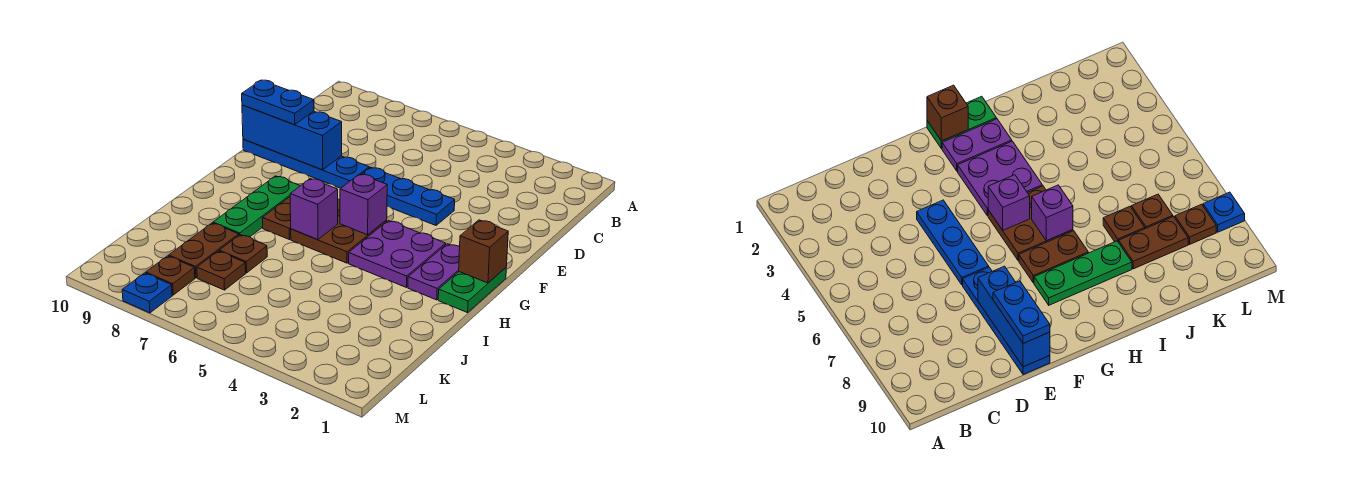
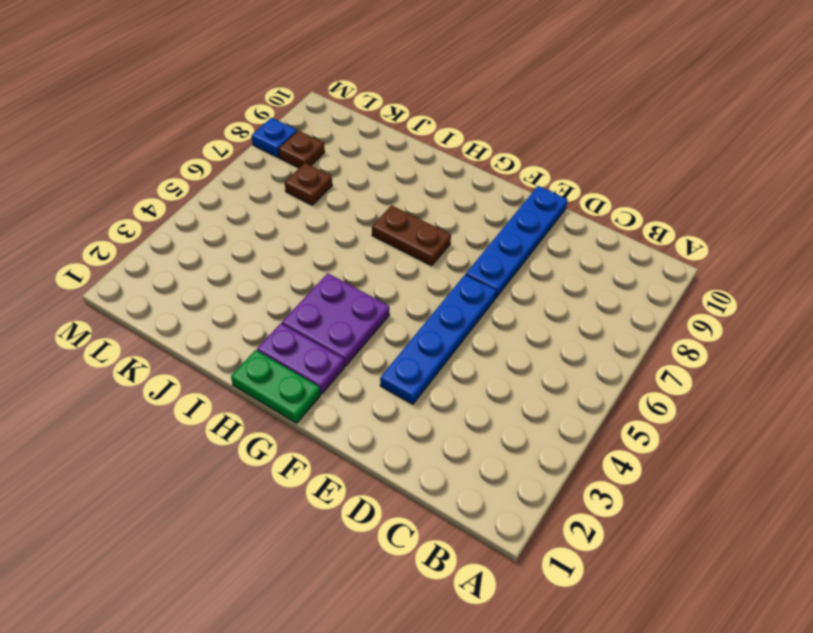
blue 1x4 plate [380,275,496,404] -> blue 1x3 plate [362,167,455,225]
none -> brown 2x2 plate [291,199,387,263]
none -> green 1x3 plate [213,176,300,237]
none -> brown 1x1 plate [219,235,267,273]

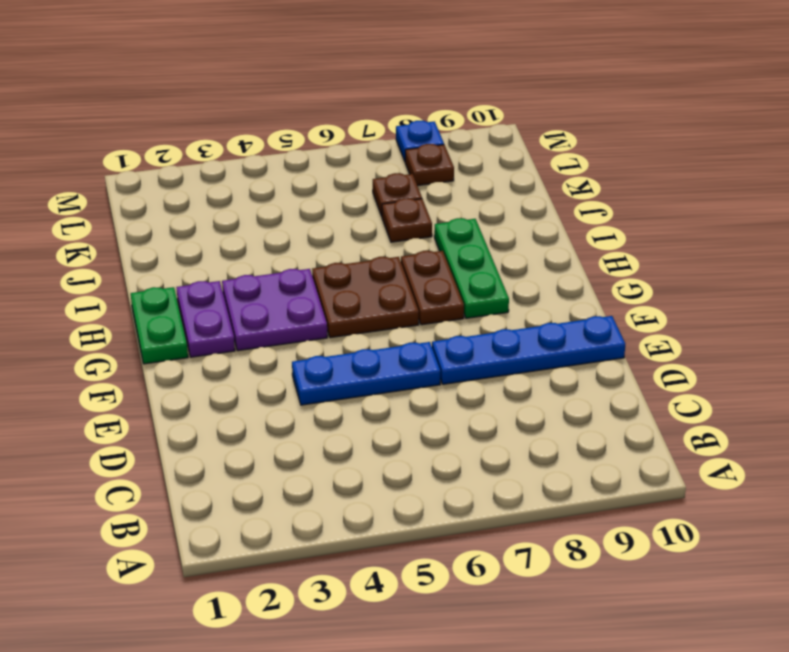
none -> brown 1x2 plate [169,223,239,278]
none -> blue 1x3 brick [242,105,342,170]
none -> brown 1x1 brick [459,220,508,283]

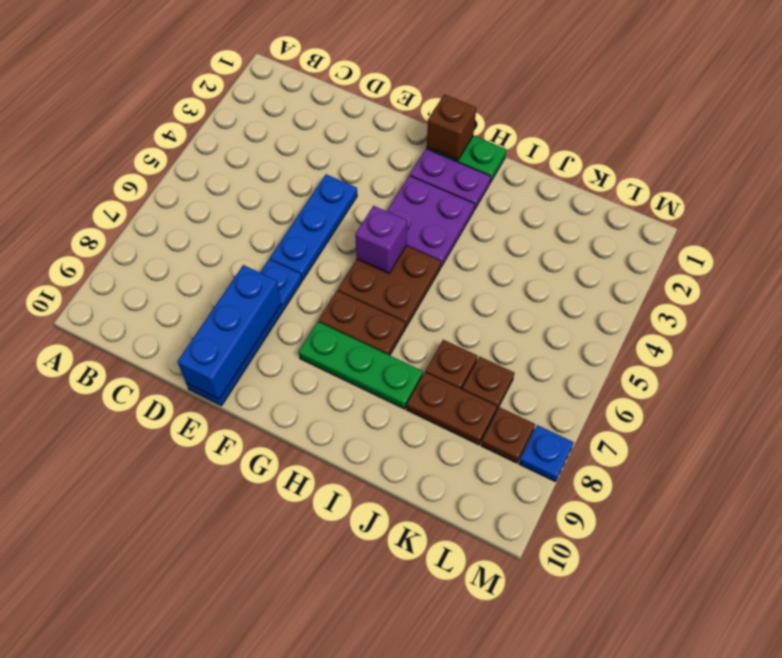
none -> purple 1x1 brick [290,178,338,240]
none -> blue 1x2 plate [242,80,314,125]

